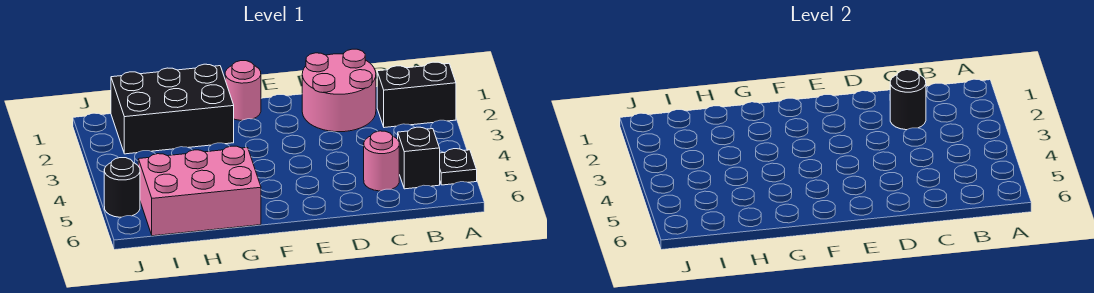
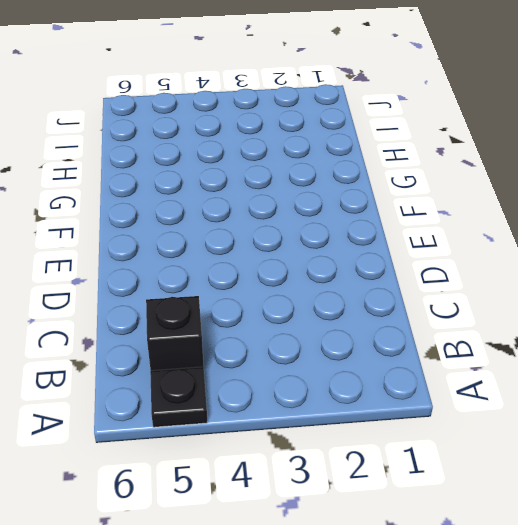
none -> black 1x2 brick [377,62,456,128]
none -> pink 2x2 round brick [302,49,376,132]

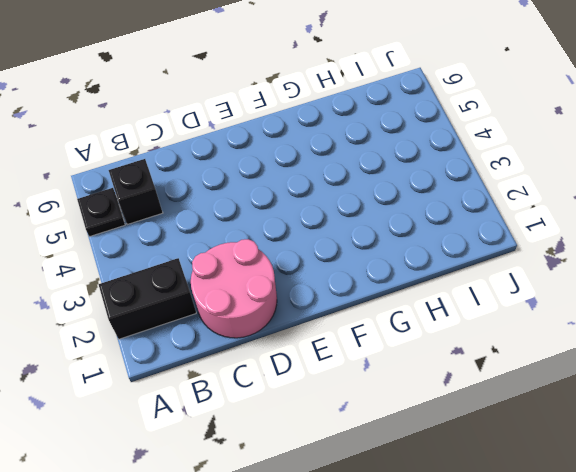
none -> pink 1x1 round brick [364,131,399,191]
none -> pink 1x1 round brick [225,61,261,120]

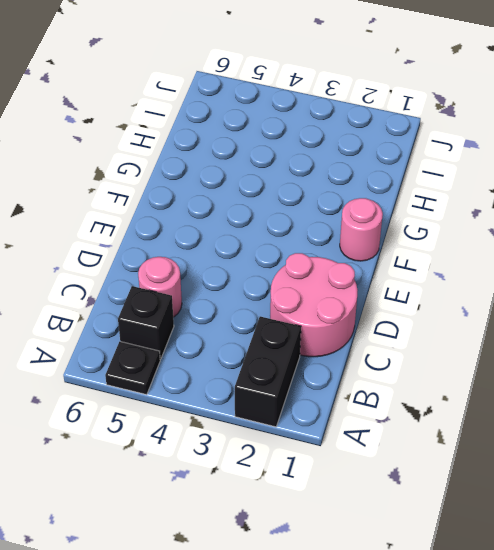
none -> black 2x3 brick [111,64,234,154]
none -> pink 2x3 brick [138,146,261,236]

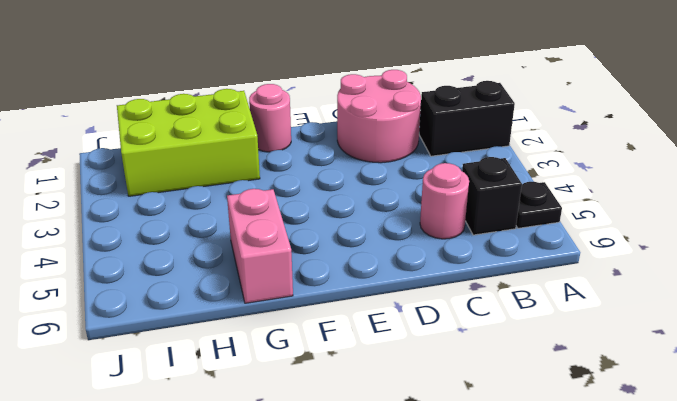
lime 2x3 brick [117,89,260,196] -> black 2x3 brick [111,64,234,154]
pink 1x2 brick [227,189,293,303] -> pink 2x3 brick [138,146,261,236]
none -> black 1x1 round brick [104,158,140,217]
none -> black 1x1 round brick [890,70,926,130]

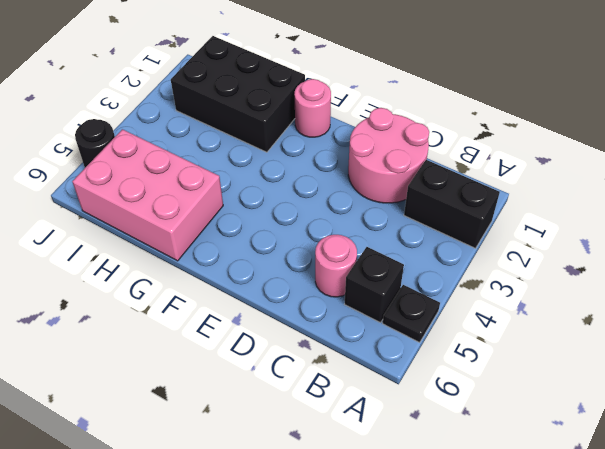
none -> black 1x1 round brick [890,70,926,130]

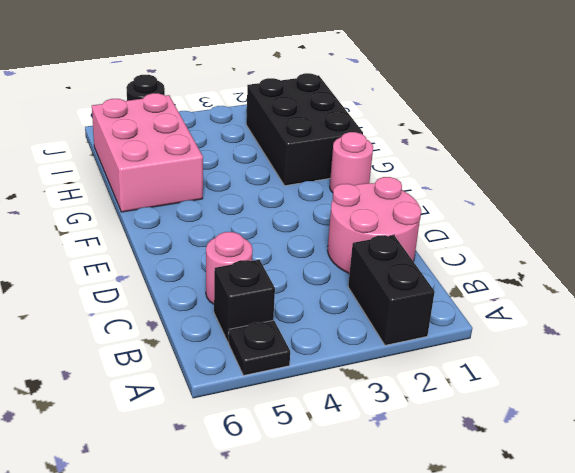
none -> black 1x1 round brick [890,70,926,130]

